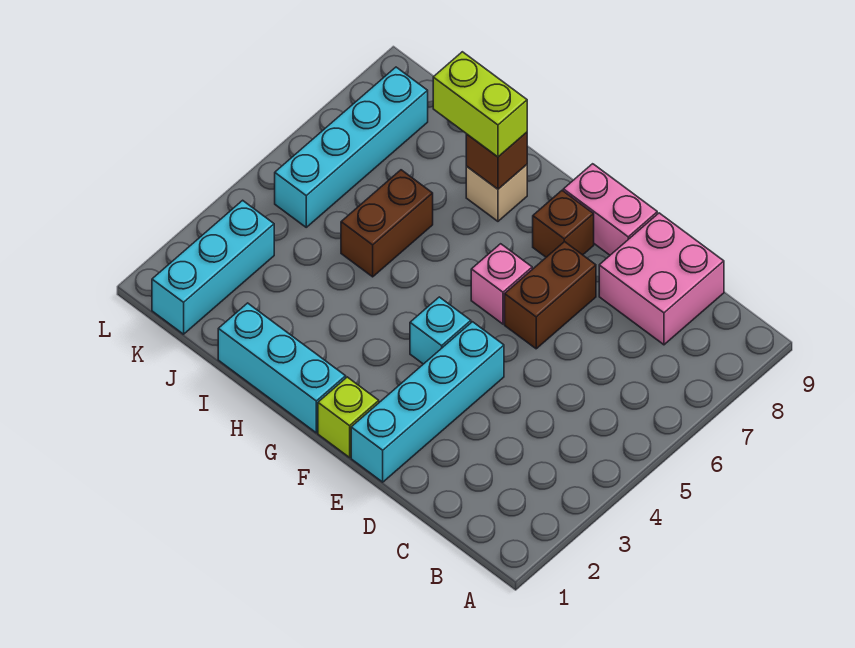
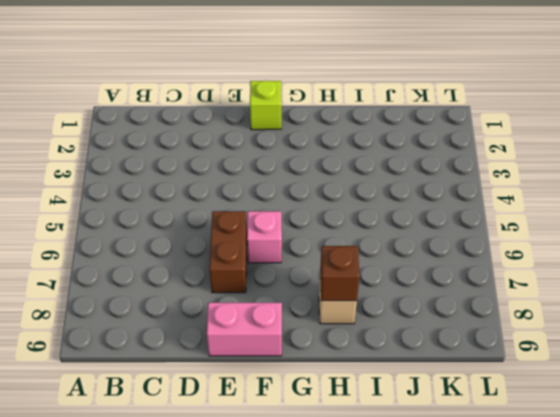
none -> pink 2x2 brick [599,213,724,345]
none -> cyan 1x4 brick [351,322,504,482]
none -> cyan 1x1 brick [410,297,471,364]

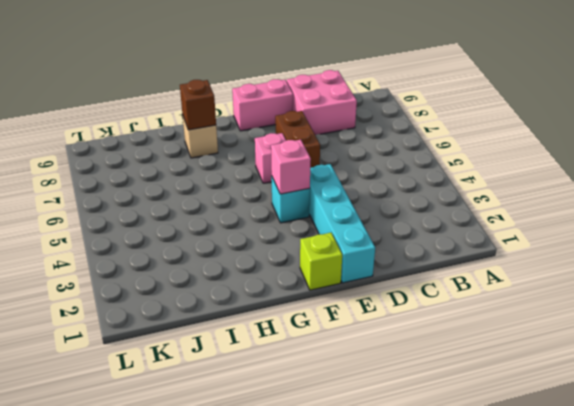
pink 1x1 brick [271,140,311,194] -> none
none -> brown 1x1 brick [533,191,594,257]
none -> cyan 1x3 brick [218,303,346,433]
none -> brown 1x2 brick [341,170,433,277]

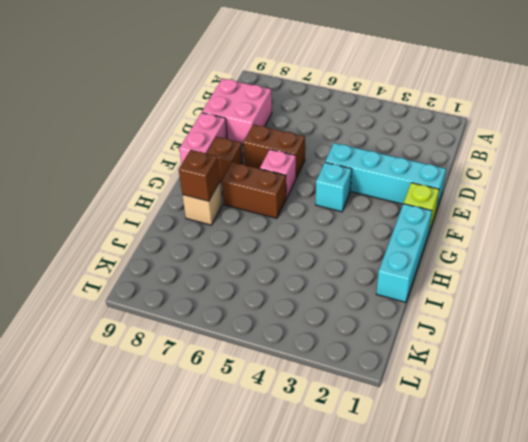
brown 1x2 brick [222,162,286,218] -> brown 1x2 brick moved to [341,170,433,277]
none -> cyan 1x3 brick [152,200,274,334]
none -> cyan 1x4 brick [275,67,428,227]
none -> lime 1x2 brick [433,52,527,157]

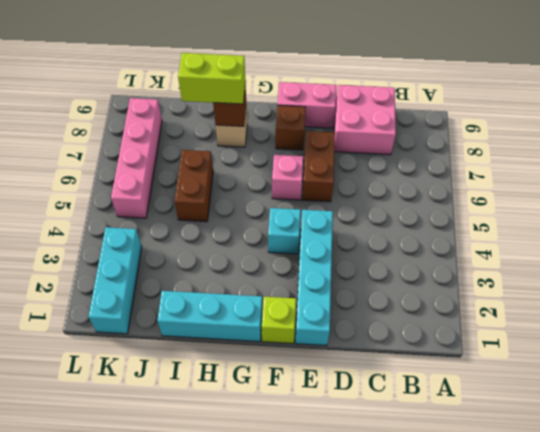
pink 1x4 brick [111,98,162,218] -> cyan 1x4 brick [275,67,428,227]

